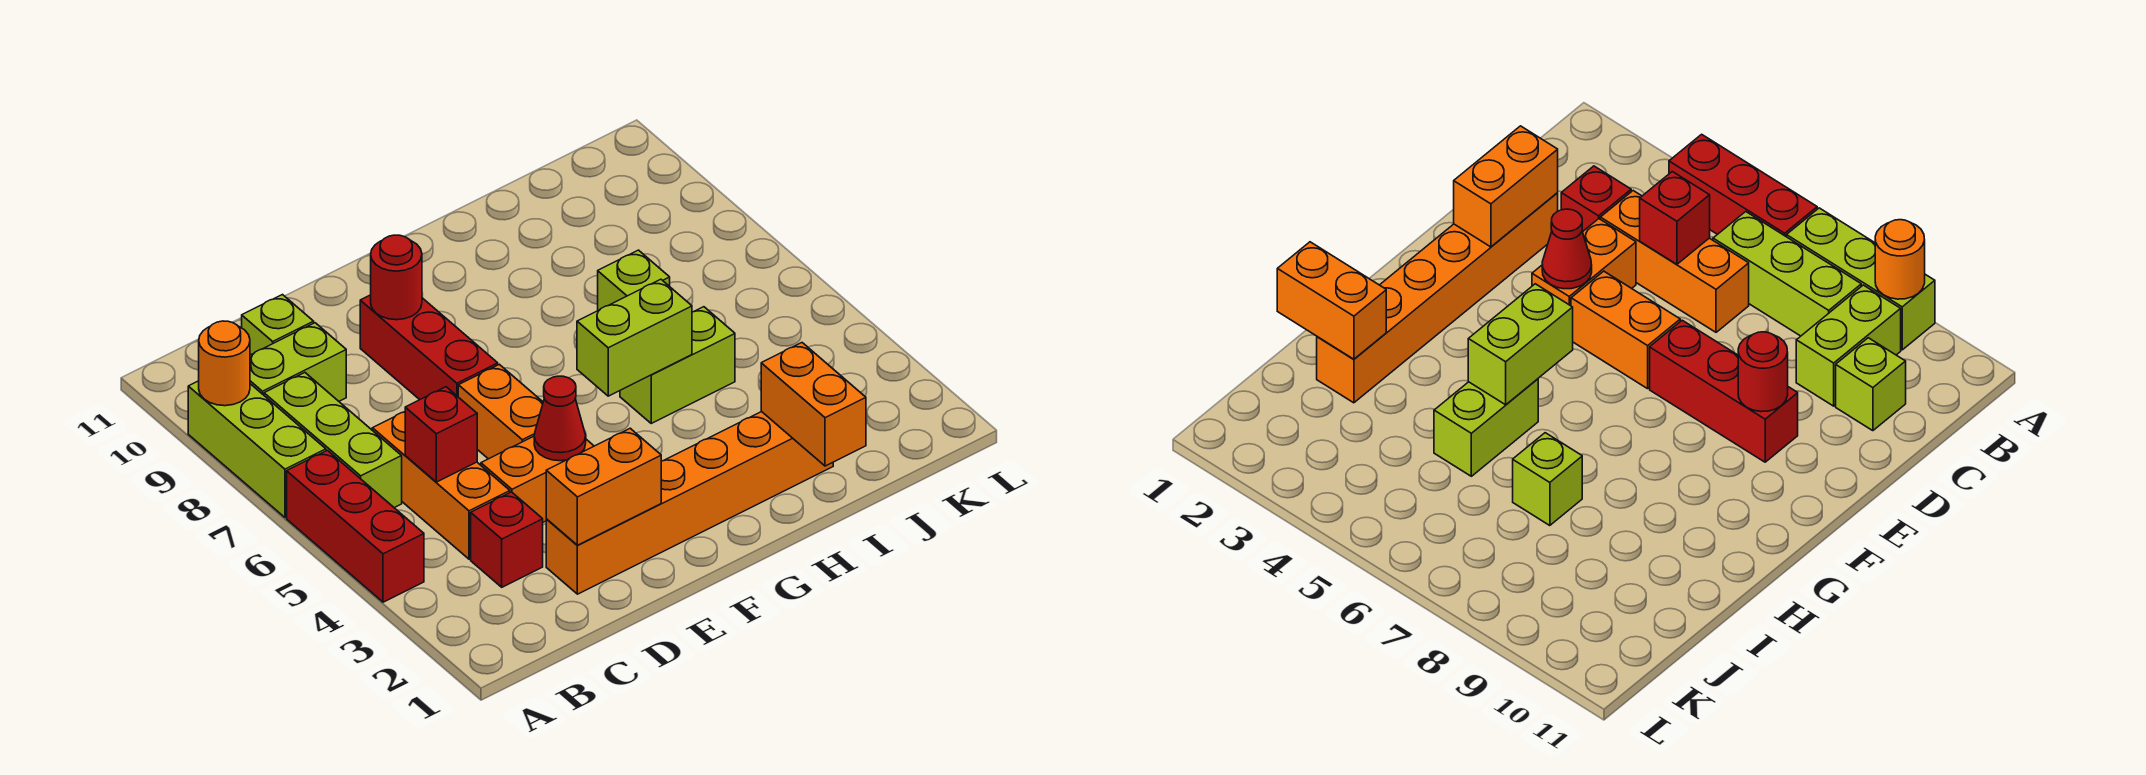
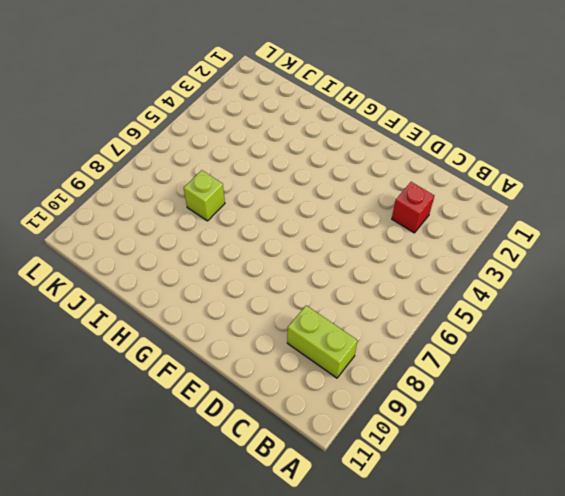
none -> red 1x3 brick [287,450,424,602]
none -> lime 1x3 brick [188,381,326,517]
none -> lime 1x3 brick [264,373,402,508]

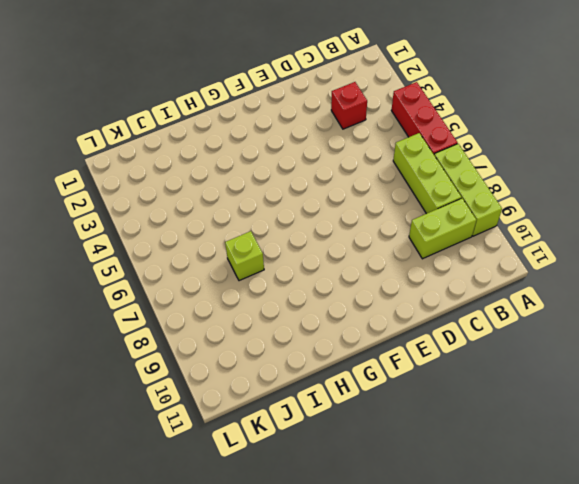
none -> orange 1x3 brick [372,412,510,559]
none -> lime 1x1 brick [242,295,314,355]
none -> orange 1x6 brick [546,412,833,594]

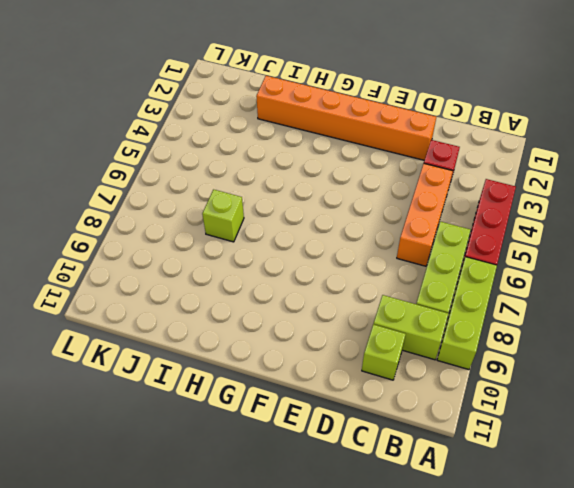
none -> orange 1x2 brick [481,436,594,522]
none -> orange 1x2 brick [458,364,543,459]
none -> red 1x3 brick [360,295,498,400]

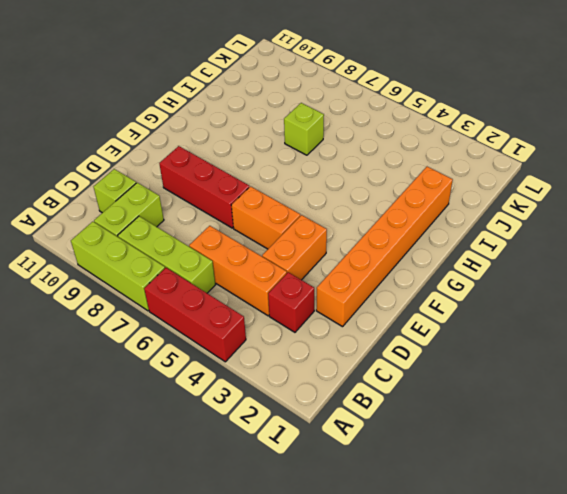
none -> lime 1x2 brick [620,307,735,423]
none -> orange 1x1 round brick [199,321,250,406]
none -> red 1x1 brick [405,387,477,482]

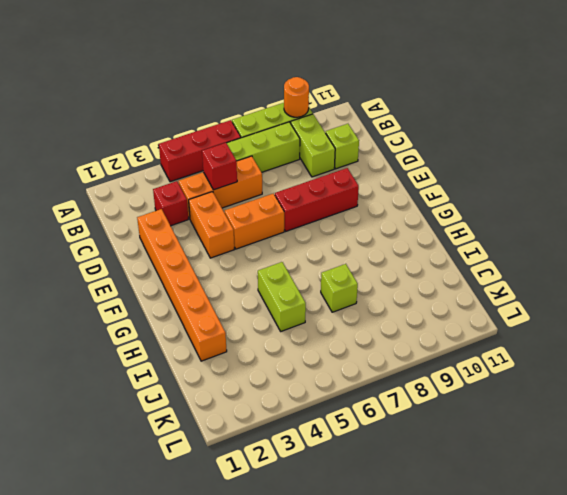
none -> orange 1x2 brick [546,428,661,545]
none -> red 1x1 cone [534,376,586,461]
none -> red 1x1 round brick [371,235,422,320]

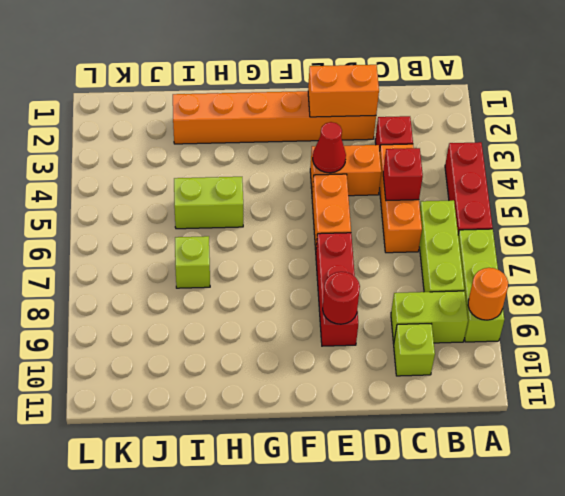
none -> lime 1x2 brick [577,279,692,396]
none -> orange 1x2 brick [761,343,866,466]

